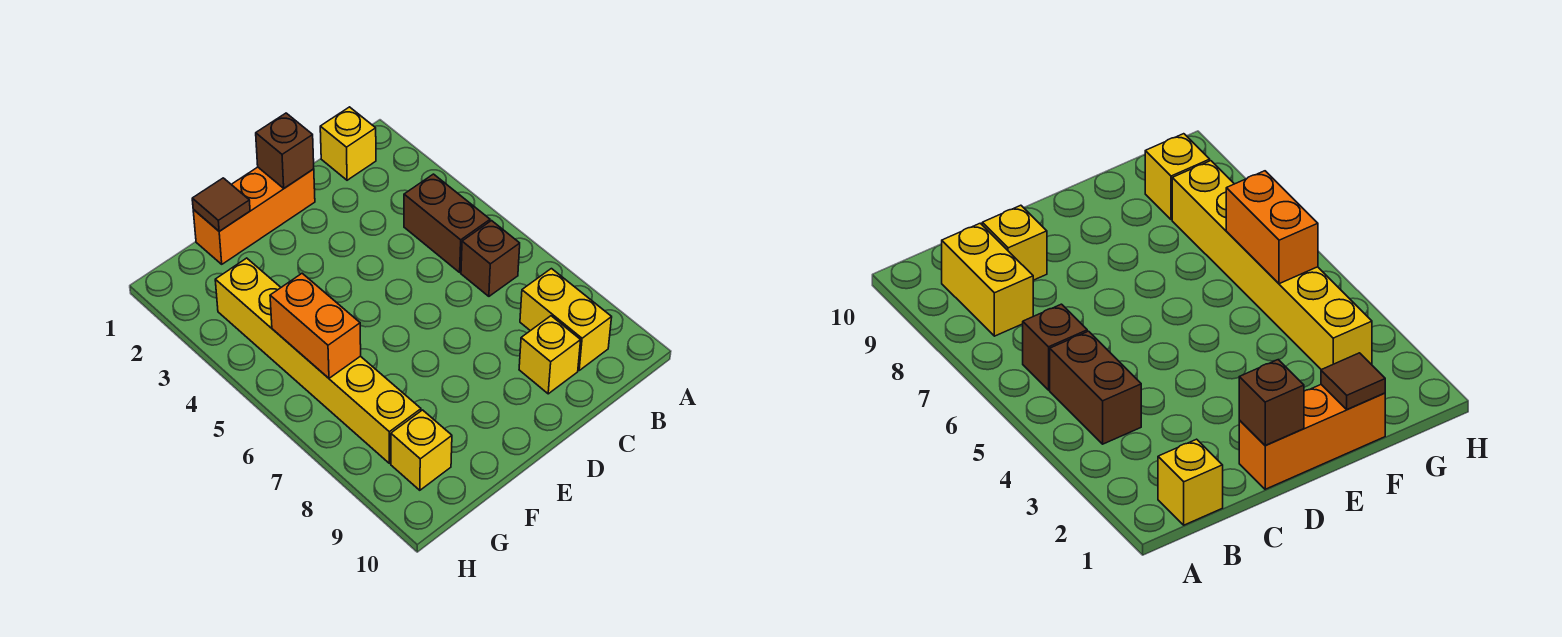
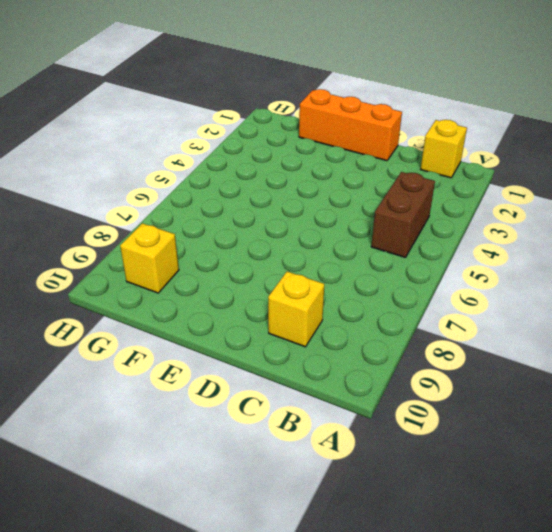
none -> brown 1x1 brick [461,221,520,296]
none -> yellow 1x2 brick [520,269,612,370]

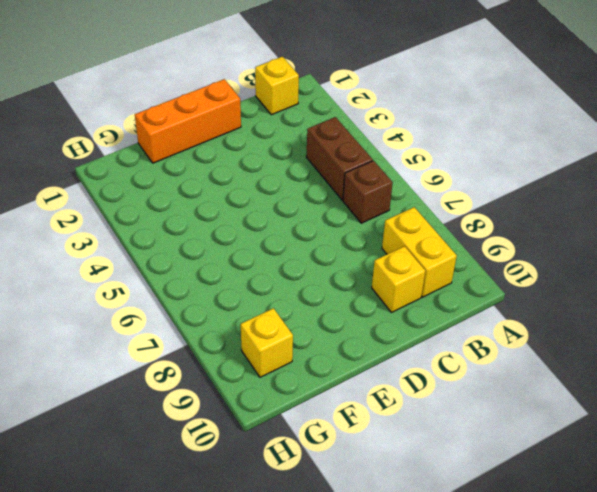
none -> yellow 1x6 brick [215,258,421,463]
none -> brown 1x1 brick [256,113,314,188]

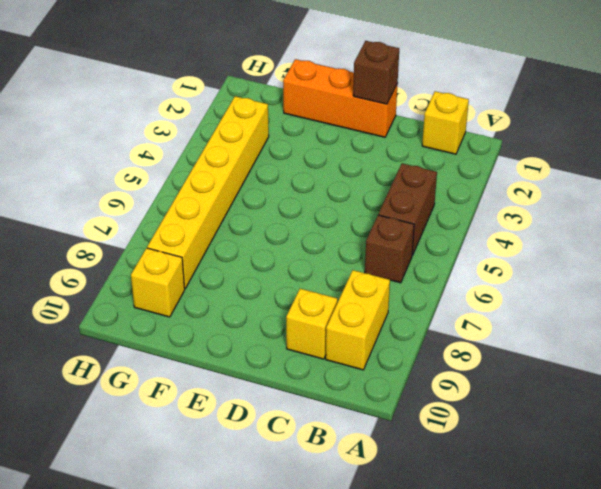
none -> brown 1x1 tile [192,178,250,231]
none -> orange 1x2 brick [270,273,361,378]

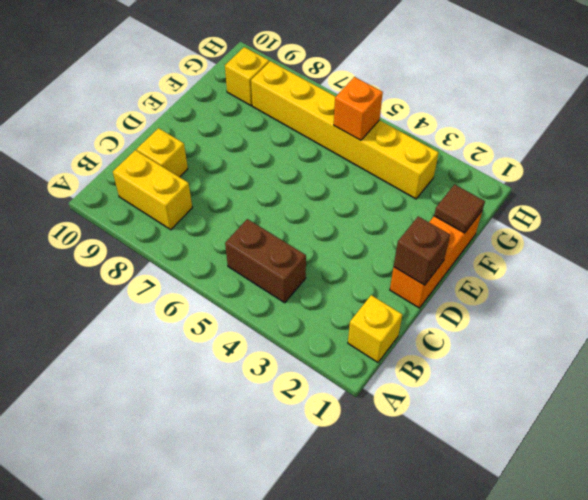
orange 1x1 brick [334,77,383,140] -> orange 1x2 brick [270,273,361,378]
none -> brown 1x1 brick [461,221,520,296]

